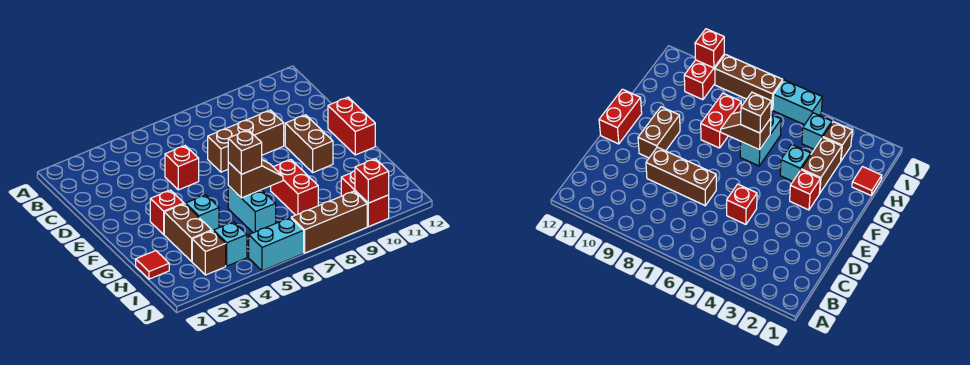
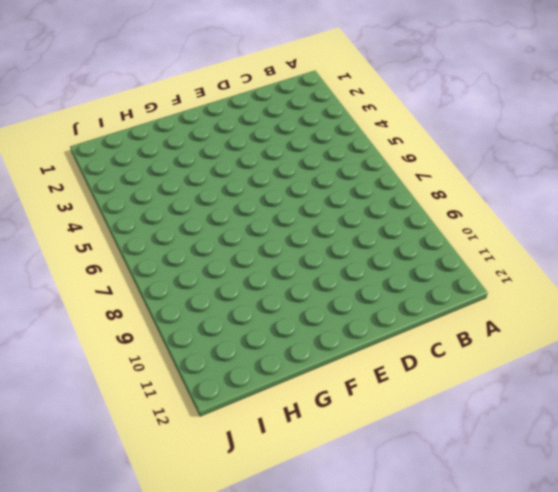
none -> red 1x1 brick [165,146,199,190]
none -> brown 1x3 brick [208,110,284,172]
none -> brown 1x2 brick [285,115,333,172]

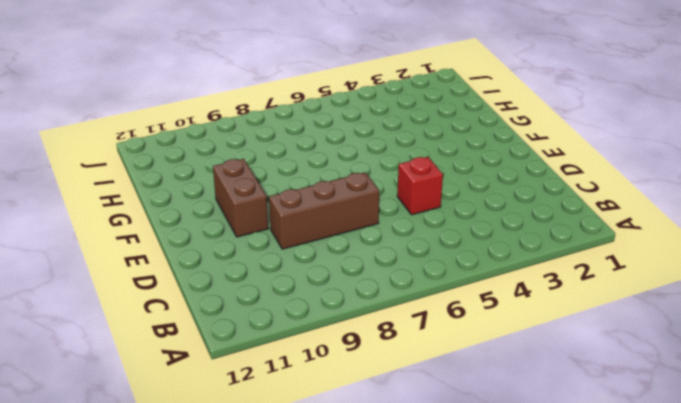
none -> red 1x2 brick [328,97,375,155]
none -> red 1x1 brick [150,190,184,234]
none -> brown 1x2 brick [164,204,212,261]

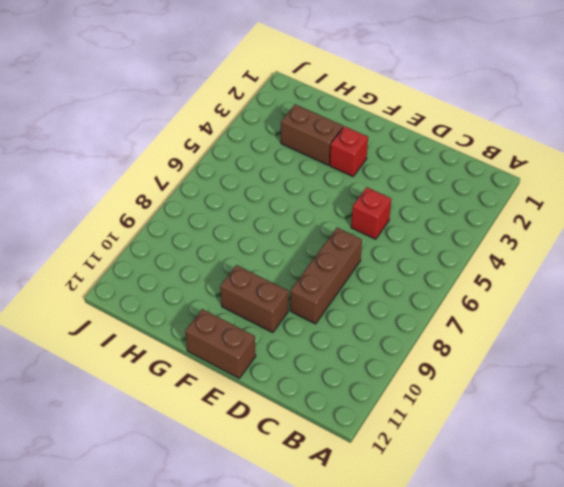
brown 1x2 brick [185,309,256,378] -> red 1x2 brick [328,97,375,155]
none -> cyan 1x1 brick [186,195,219,231]
none -> cyan 1x2 brick [228,186,276,233]
none -> red 1x2 brick [271,160,318,215]

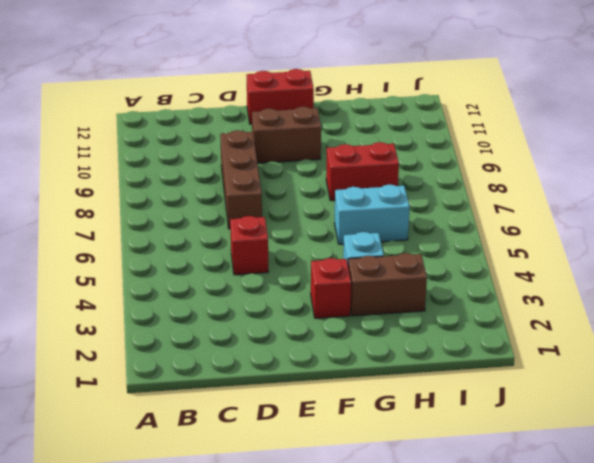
none -> red 1x1 tile [136,250,169,279]
none -> brown 1x1 brick [192,231,226,275]
none -> cyan 1x1 brick [213,222,247,266]

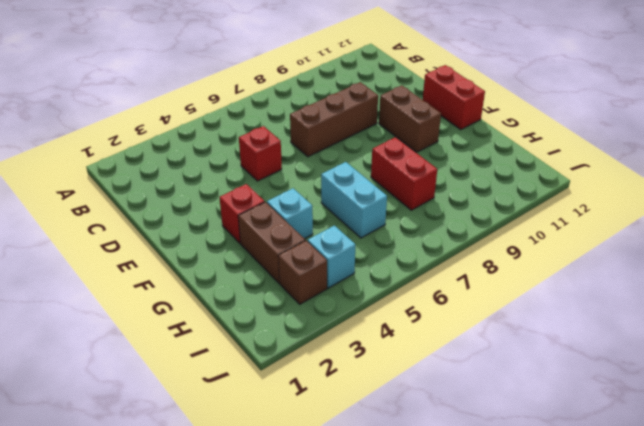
none -> red 1x1 tile [136,250,169,279]
none -> red 1x2 brick [341,171,389,227]
none -> cyan 1x2 brick [249,218,304,271]

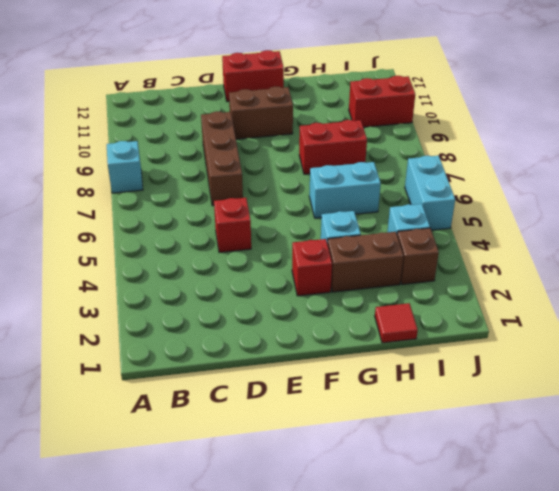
cyan 1x1 brick [107,141,143,193] -> none
none -> brown 1x3 brick [291,191,367,253]
none -> brown 1x2 slope [228,160,283,198]
none -> red 1x1 brick [355,159,389,203]

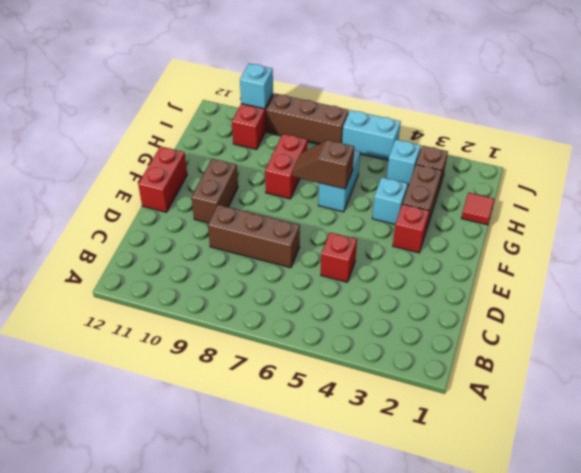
cyan 1x1 brick [240,64,273,109] -> red 1x1 brick [355,159,389,203]
none -> brown 1x1 brick [228,130,262,174]

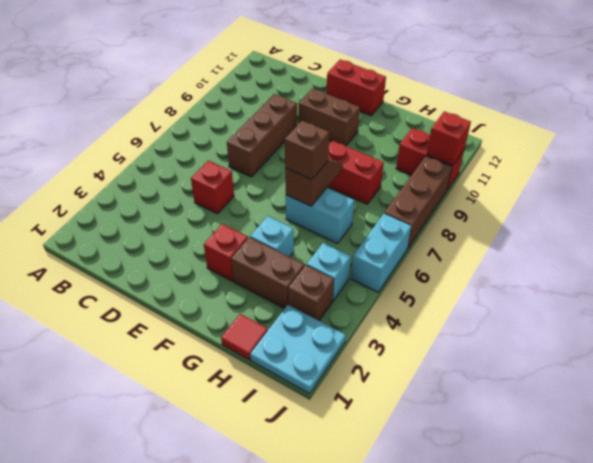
cyan 2x2 plate [250,305,346,394] -> none

